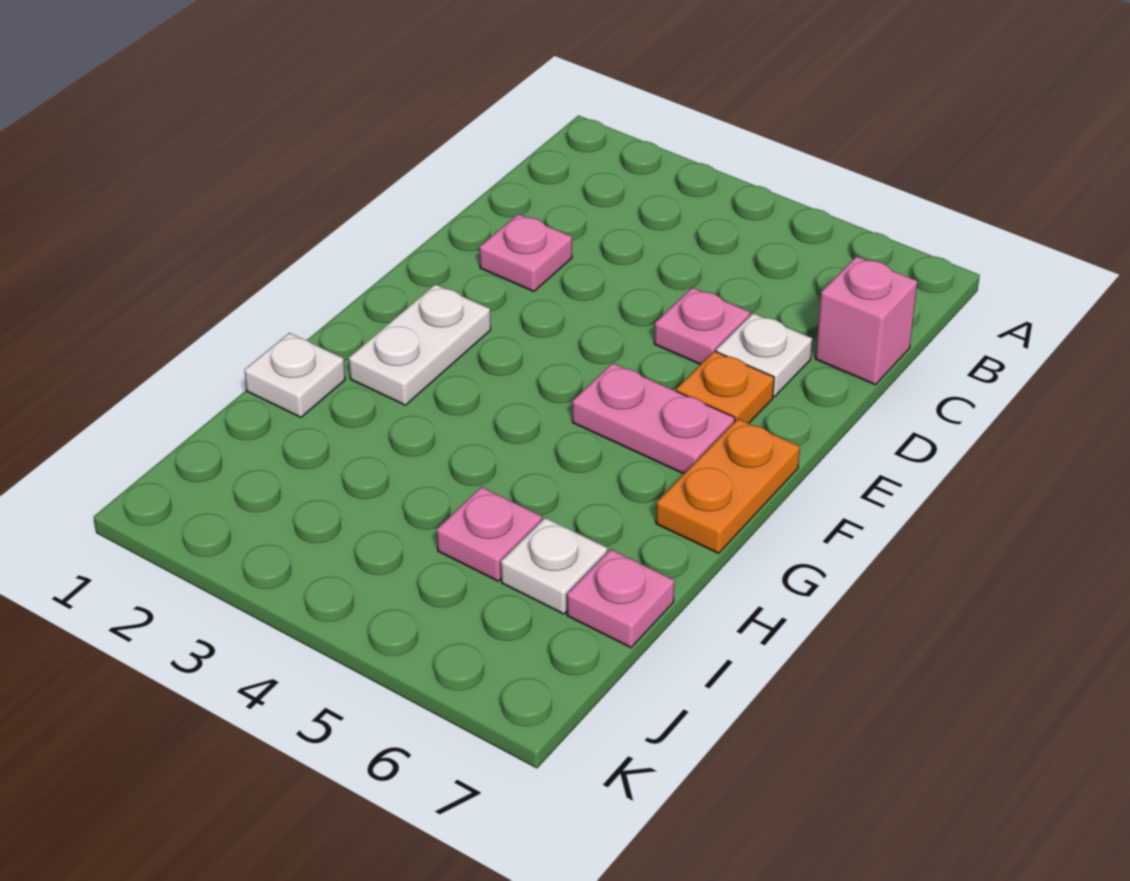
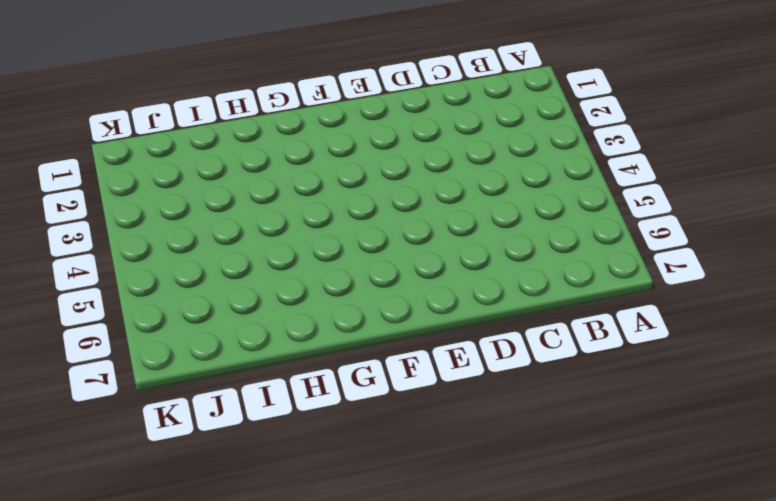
none -> pink 1x1 brick [815,256,917,385]
none -> pink 1x1 plate [479,214,572,292]
none -> pink 1x1 plate [654,287,750,365]

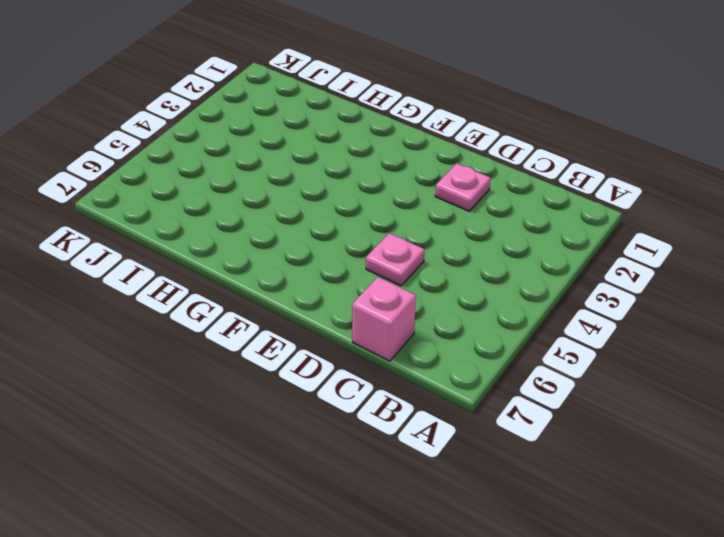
none -> white 1x1 plate [716,313,812,397]
none -> orange 1x1 plate [676,351,774,423]
none -> white 1x2 plate [349,284,491,405]

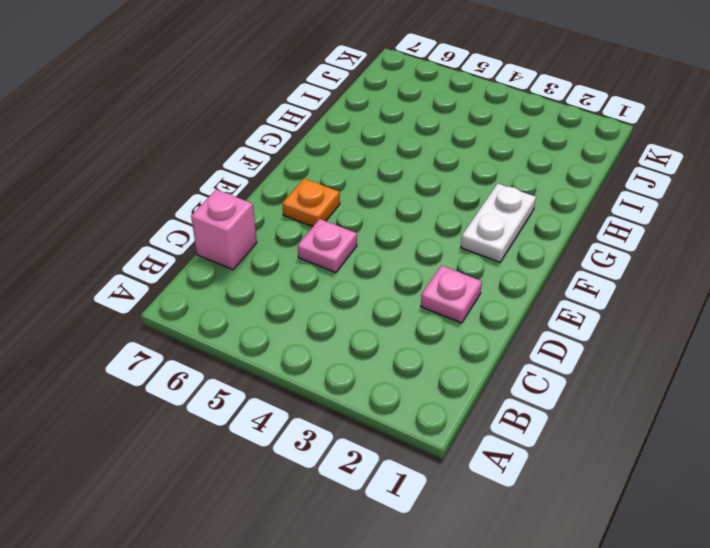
none -> white 1x1 plate [716,313,812,397]
none -> pink 1x2 plate [572,363,735,474]
none -> orange 1x2 plate [656,419,800,553]

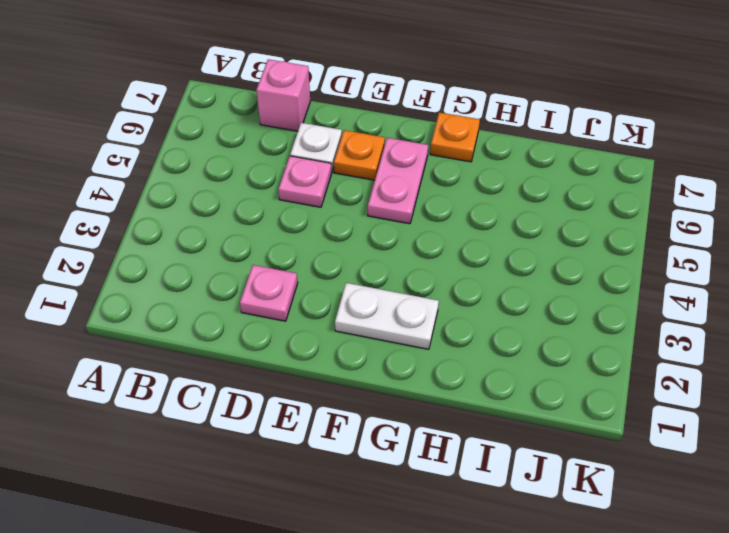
orange 1x1 plate [430,112,480,162] -> orange 1x2 plate [656,419,800,553]
none -> white 1x1 plate [244,333,345,417]
none -> pink 1x1 plate [437,487,542,581]
none -> white 1x1 plate [501,518,607,614]

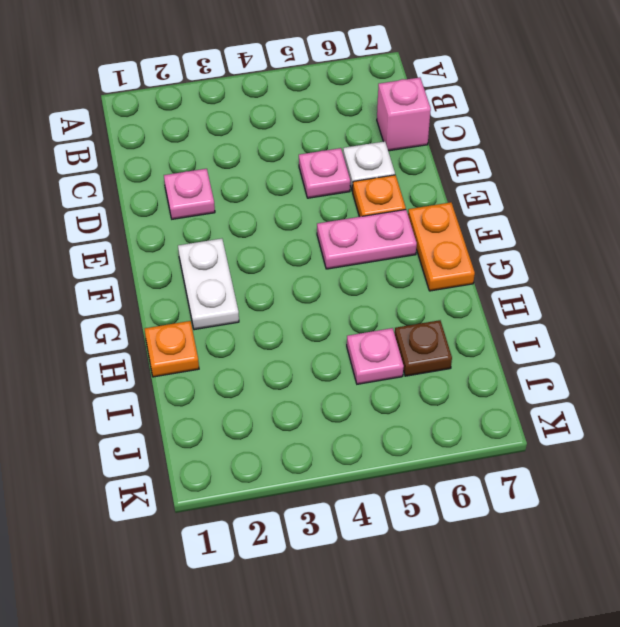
orange 1x1 plate [145,321,199,377] -> white 1x1 plate [244,333,345,417]
brown 1x1 plate [395,320,452,376] -> white 1x1 plate [501,518,607,614]
none -> pink 1x1 plate [567,549,675,648]

